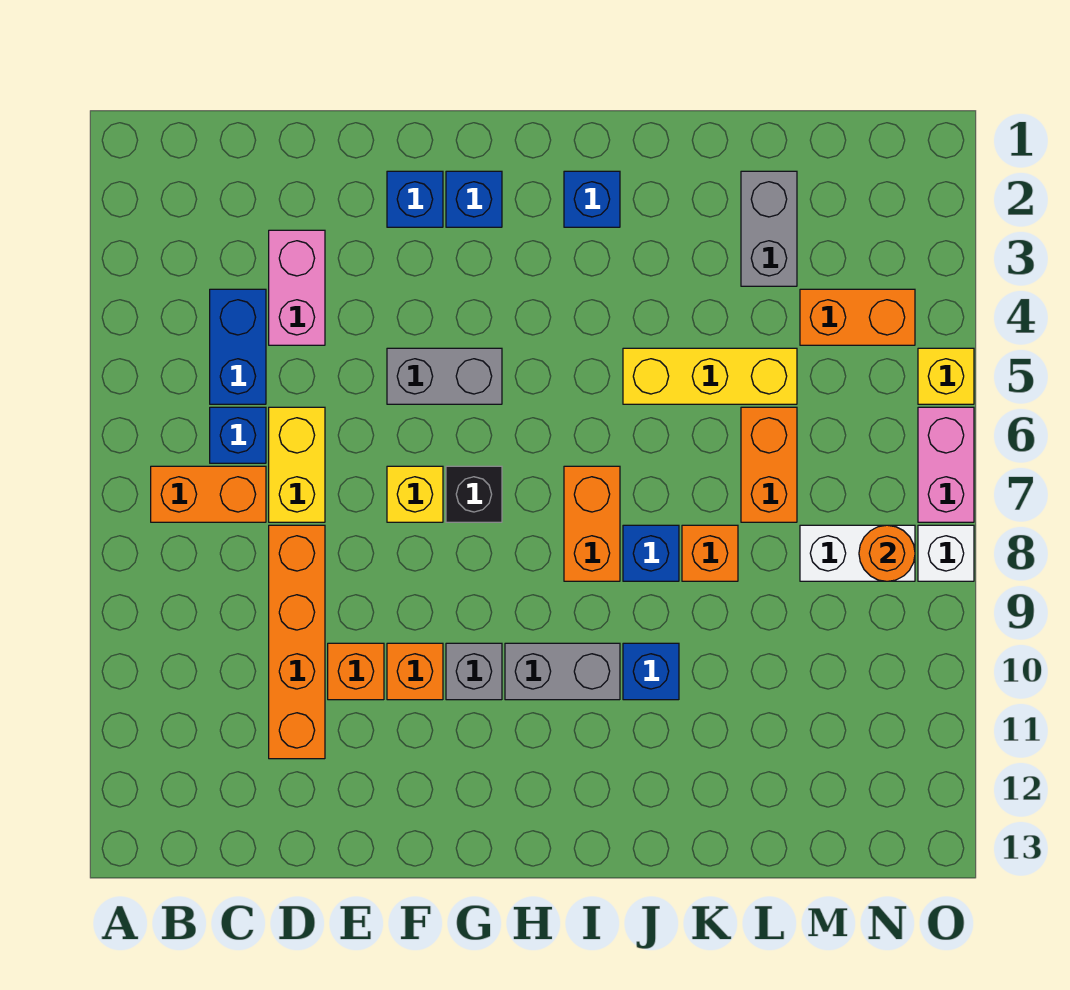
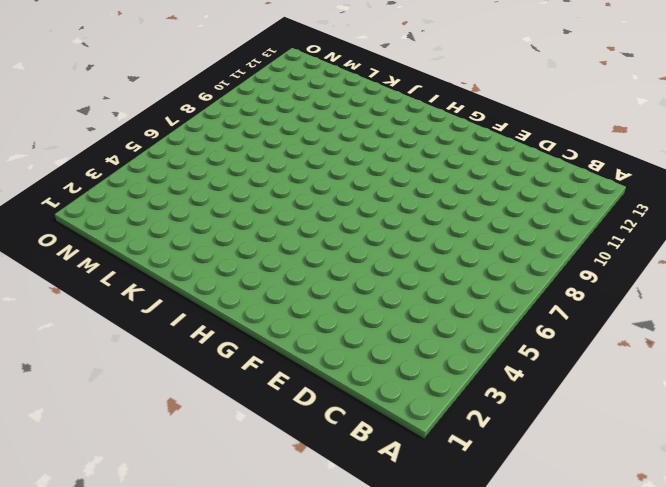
none -> orange 1x2 brick [151,466,266,522]
none -> blue 1x2 brick [210,289,266,404]
none -> blue 1x1 brick [210,407,266,463]

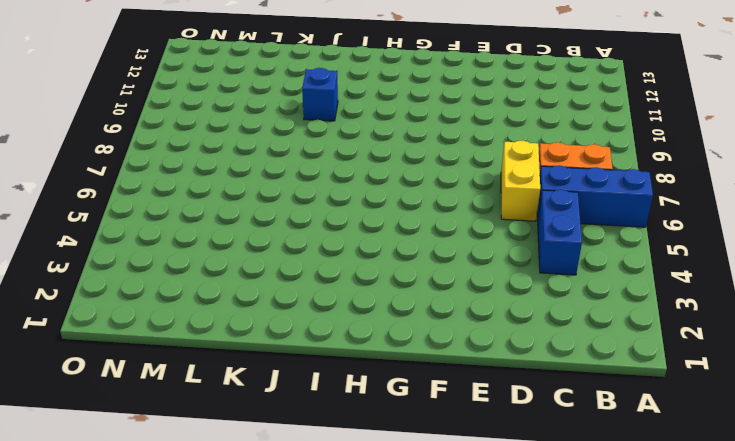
blue 1x3 brick [537,165,653,227] -> blue 1x1 brick [210,407,266,463]
none -> pink 1x2 brick [269,230,325,345]
none -> orange 1x4 brick [269,525,325,759]
none -> orange 1x1 brick [328,643,384,700]

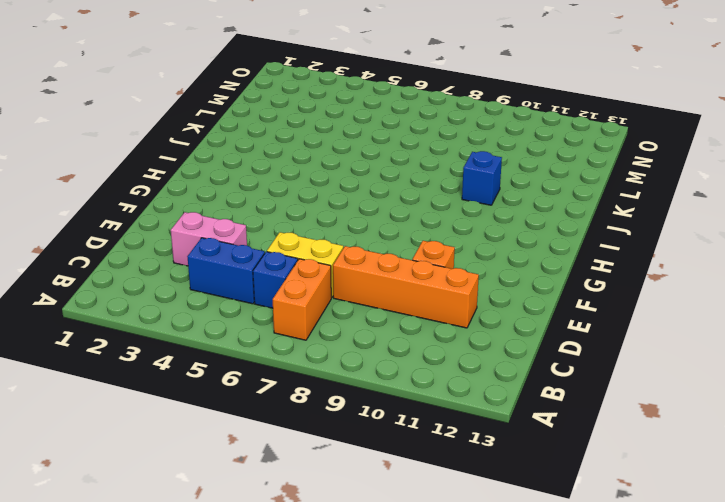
none -> blue 1x1 brick [387,171,443,227]
none -> grey 1x2 brick [387,348,502,404]
none -> yellow 1x1 brick [387,466,443,522]

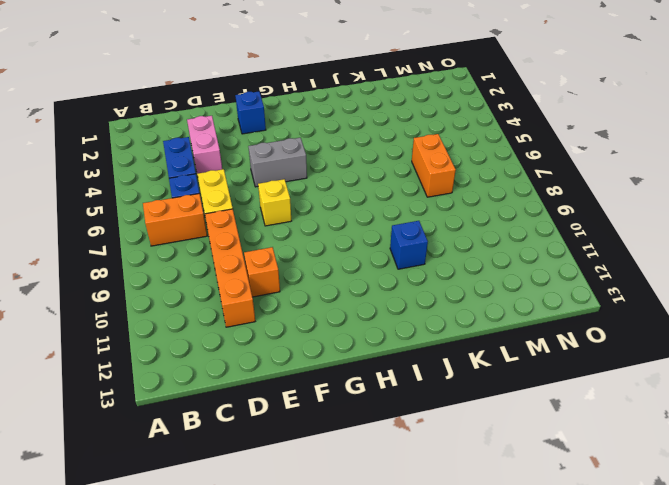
none -> orange 1x1 brick [387,643,443,700]
none -> blue 1x1 brick [446,171,502,227]
none -> black 1x1 brick [446,466,502,522]

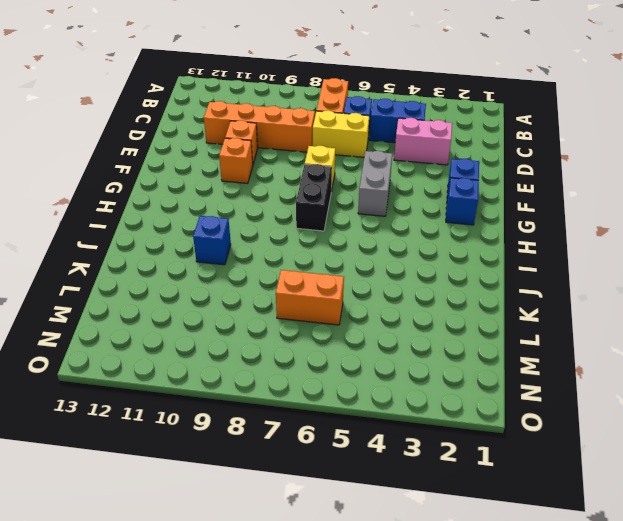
black 1x2 brick [296,164,332,231] -> black 1x1 brick [446,466,502,522]
none -> grey 1x1 brick [446,643,502,700]
none -> grey 1x2 brick [505,643,620,700]
none -> blue 1x1 brick [564,171,620,227]

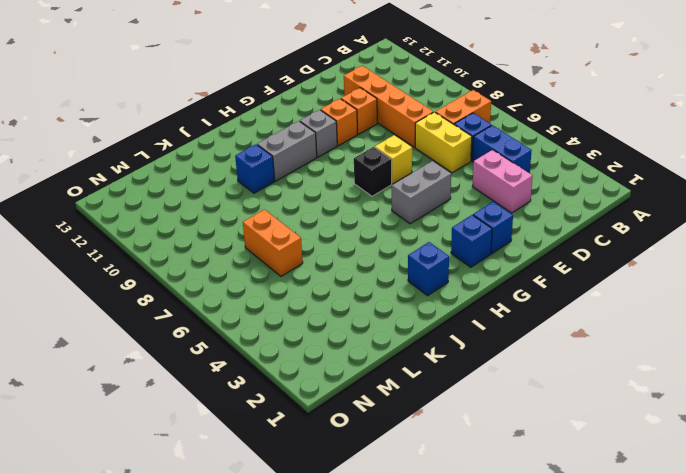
none -> orange 1x2 brick [564,466,620,581]
none -> yellow 1x3 brick [623,348,797,404]
none -> blue 1x1 brick [623,525,679,581]

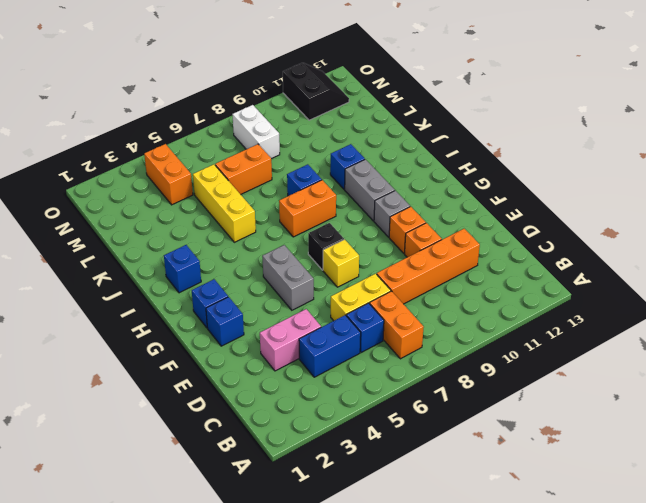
black 2x2 slope [283,63,349,120] -> none
none -> orange 1x1 brick [682,525,738,581]
none -> grey 1x2 brick [741,171,797,286]
none -> yellow 1x1 brick [918,348,974,404]

